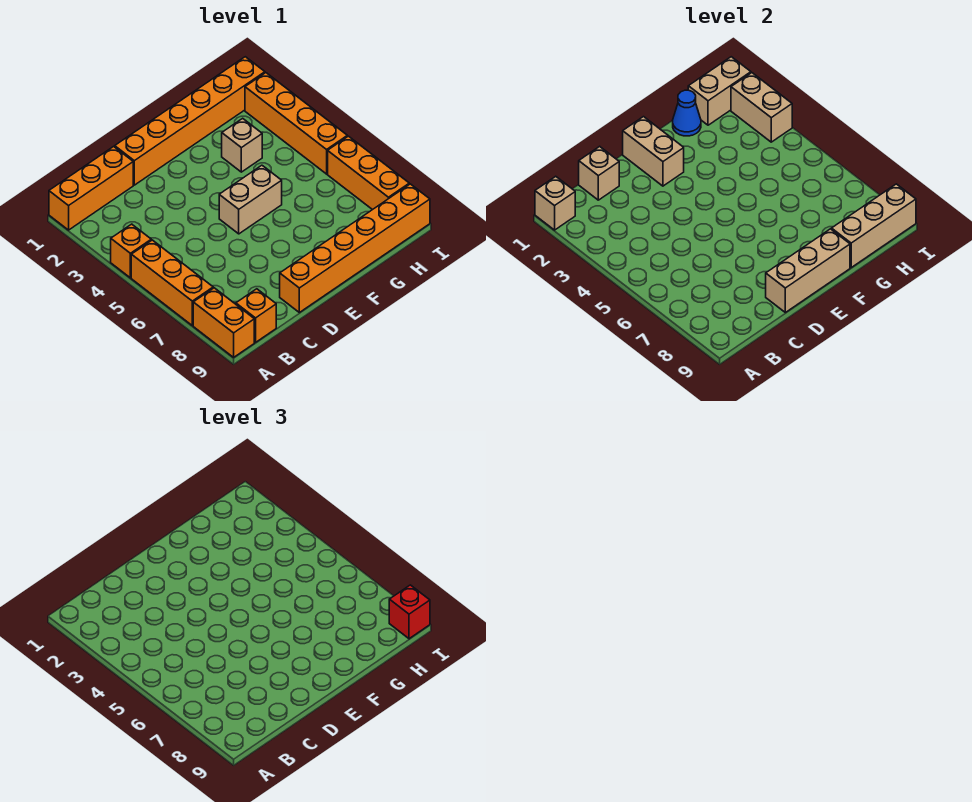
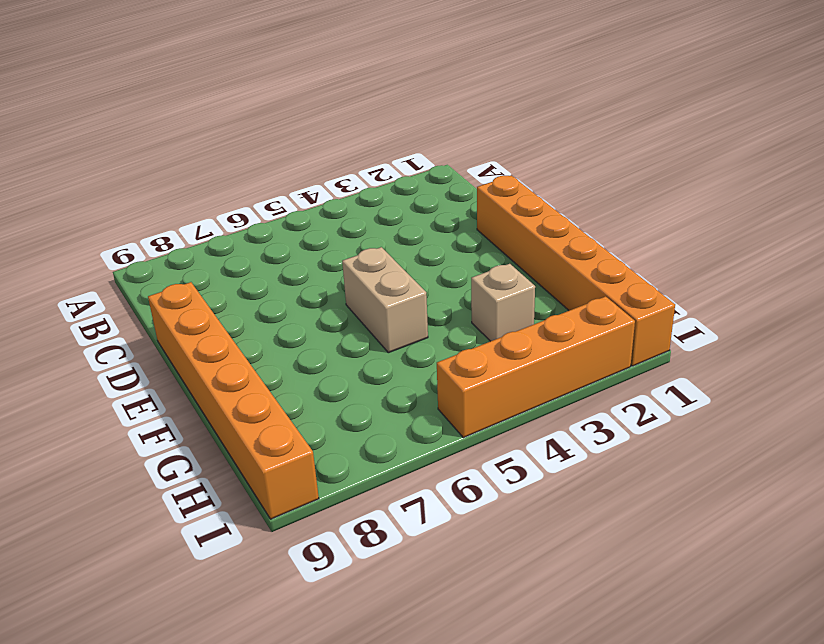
none -> orange 1x3 brick [49,146,133,230]
none -> orange 1x1 brick [111,224,151,278]
none -> orange 1x3 brick [131,240,213,325]

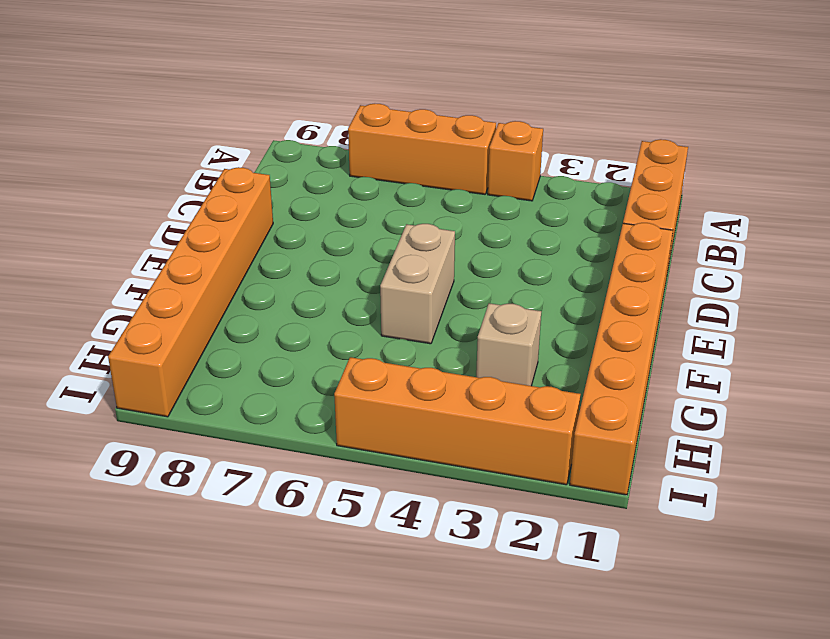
none -> orange 1x2 brick [193,288,254,357]
none -> orange 1x1 brick [236,289,276,342]
none -> orange 1x3 brick [328,136,409,210]

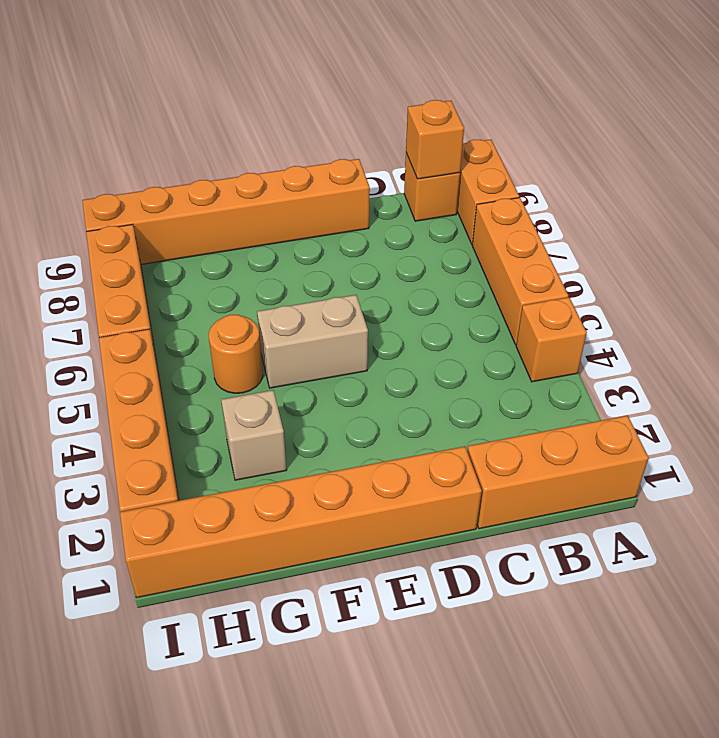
orange 1x1 brick [406,100,464,179] -> none
orange 1x1 round brick [209,315,263,393] -> none
none -> tan 1x1 brick [535,176,575,230]
none -> tan 1x1 brick [579,146,619,200]
none -> tan 1x3 brick [766,229,850,312]

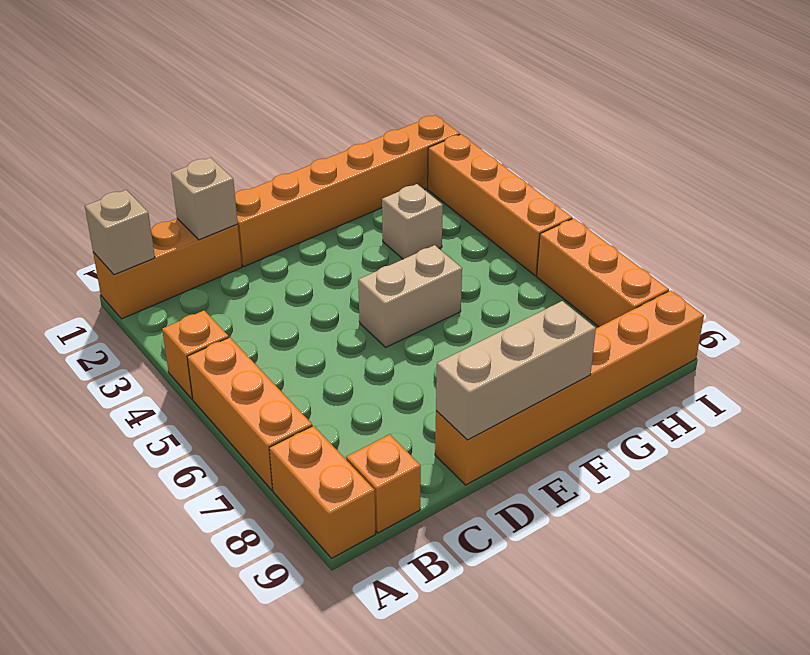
none -> tan 1x2 brick [623,117,684,186]
none -> blue 1x1 cone [673,90,701,136]
none -> tan 1x3 brick [832,184,916,267]

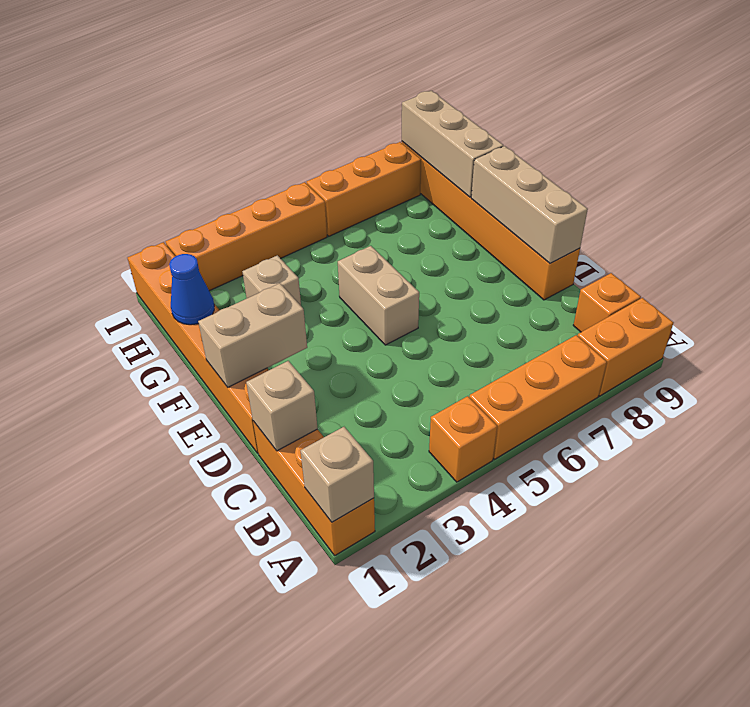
none -> tan 1x2 brick [688,57,751,125]
none -> tan 1x2 brick [731,73,792,142]
none -> red 1x1 brick [389,585,430,639]

